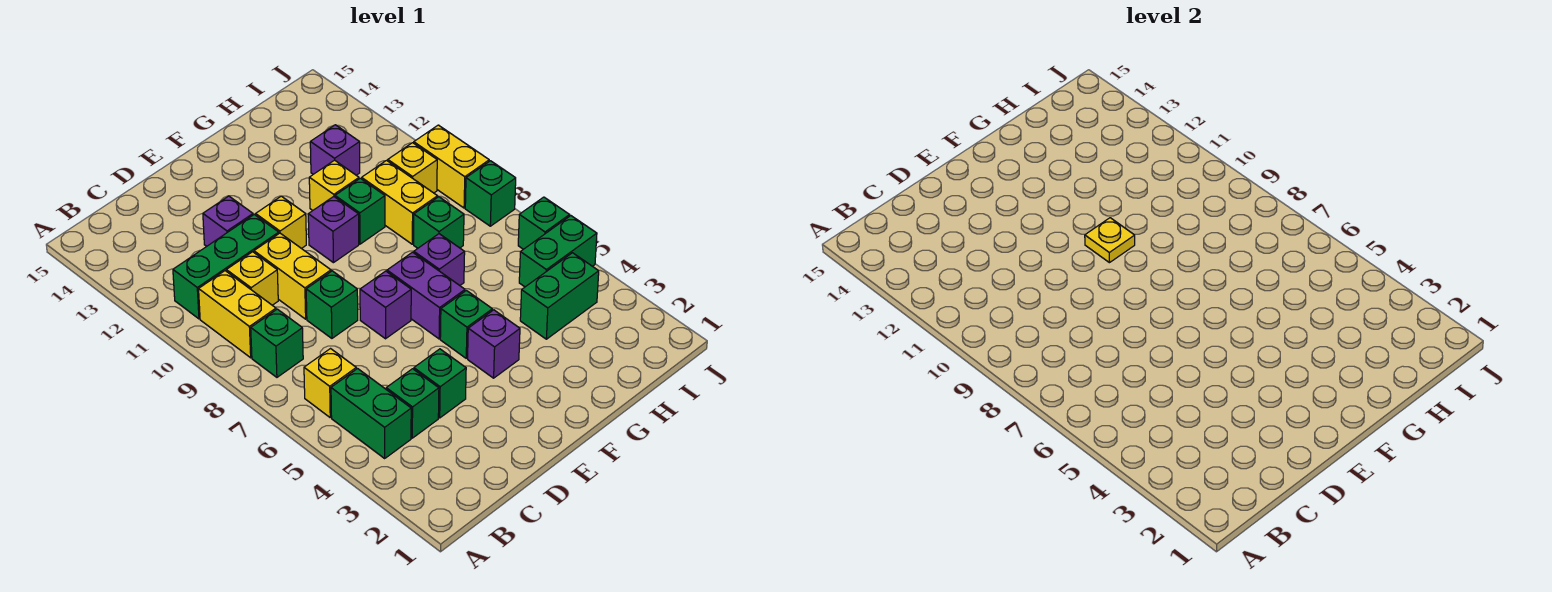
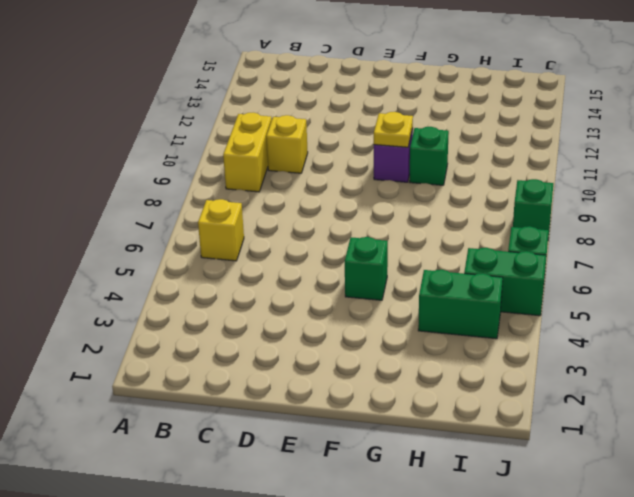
none -> green 1x2 brick [331,369,411,458]
none -> green 1x1 brick [251,309,303,377]
none -> green 1x3 brick [173,215,279,319]
none -> green 1x1 brick [386,369,439,438]

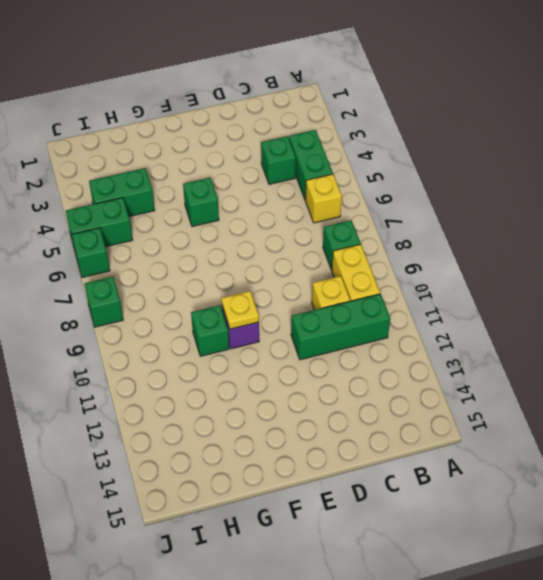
none -> green 1x1 brick [414,349,466,418]
none -> green 1x1 brick [306,271,358,338]
none -> yellow 1x2 brick [254,233,331,319]
none -> purple 1x1 brick [203,196,253,246]

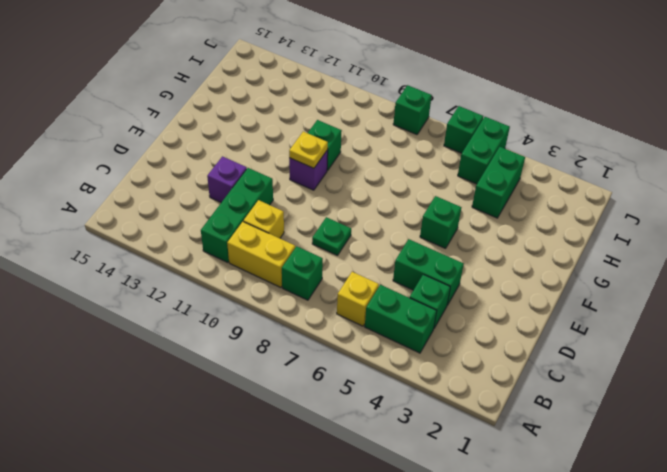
green 1x2 brick [393,239,464,305] -> green 1x1 brick [414,349,466,418]
green 1x1 plate [312,217,351,256] -> green 1x1 brick [306,271,358,338]
none -> yellow 1x2 brick [254,233,331,319]
none -> purple 1x1 brick [360,271,411,339]
none -> yellow 1x1 brick [256,196,306,249]
none -> purple 1x1 brick [468,310,520,378]

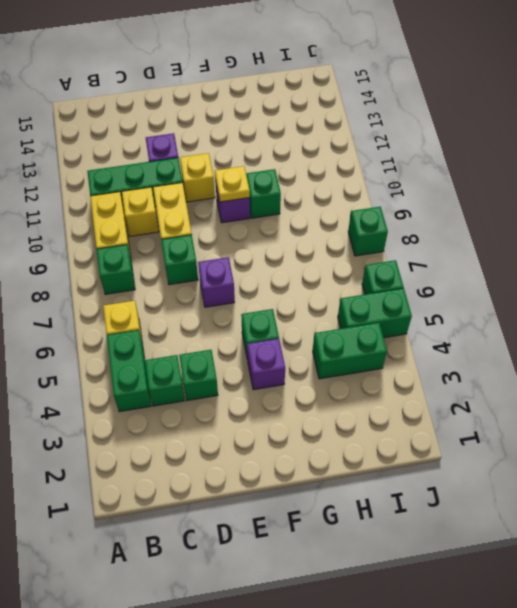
none -> purple 1x2 brick [387,252,465,339]
none -> purple 1x1 brick [414,234,465,285]
none -> yellow 1x1 brick [309,160,359,211]
none -> green 1x1 brick [414,197,464,248]

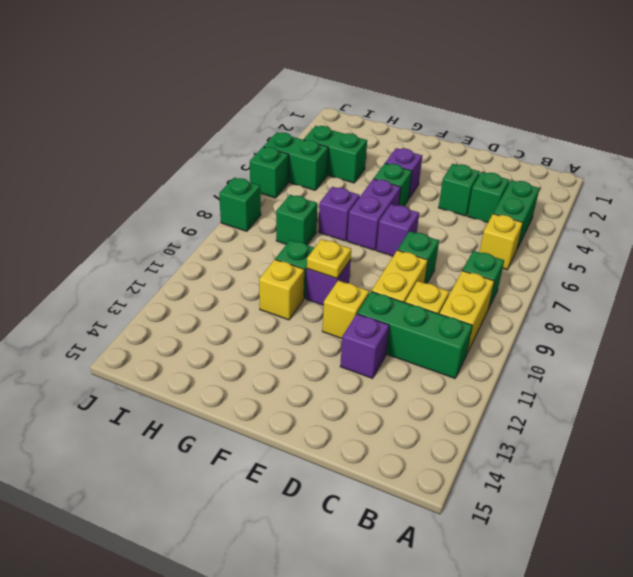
none -> yellow 1x2 brick [362,161,438,244]
none -> purple 1x1 brick [310,125,360,175]
none -> yellow 1x1 brick [388,143,437,193]
none -> yellow 1x2 brick [414,125,489,208]

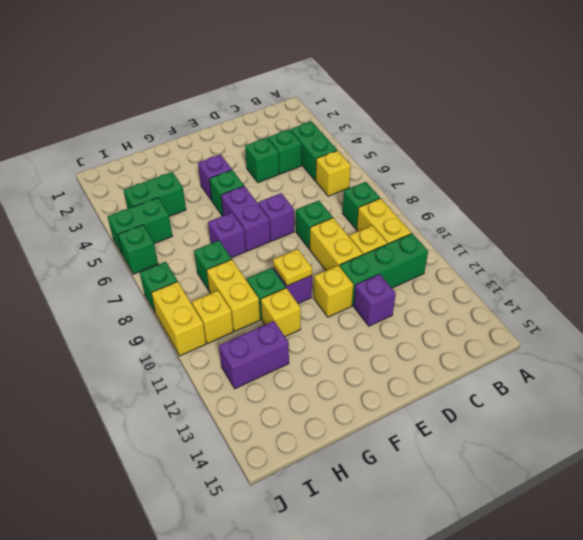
purple 1x2 brick [219,321,289,389] -> purple 1x1 brick [310,125,360,175]

